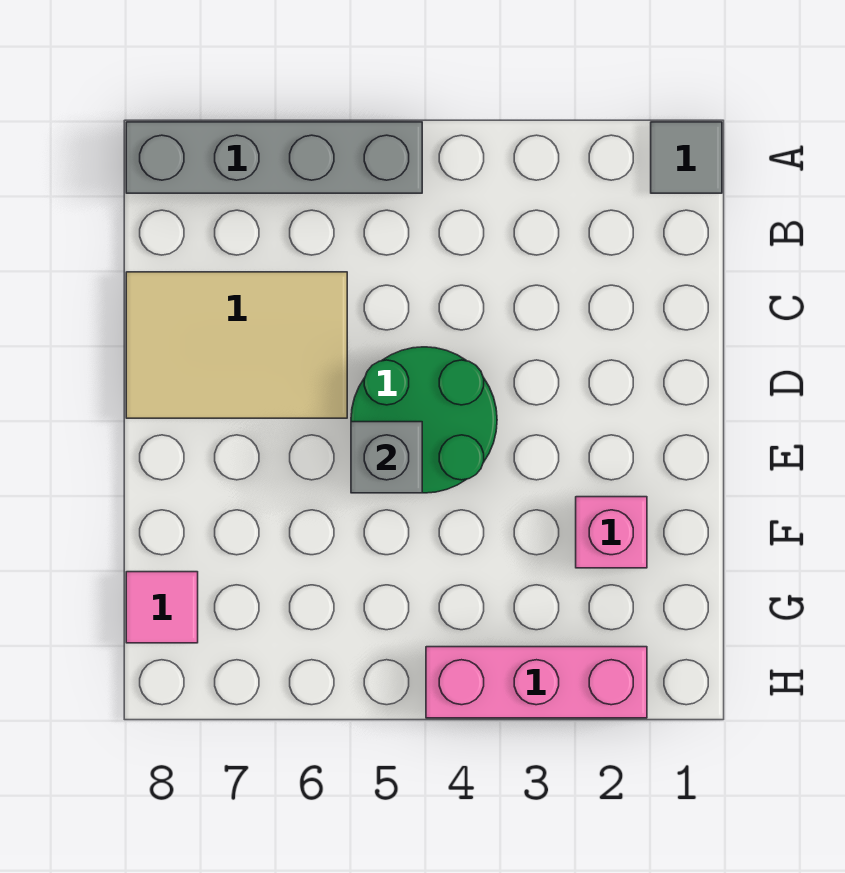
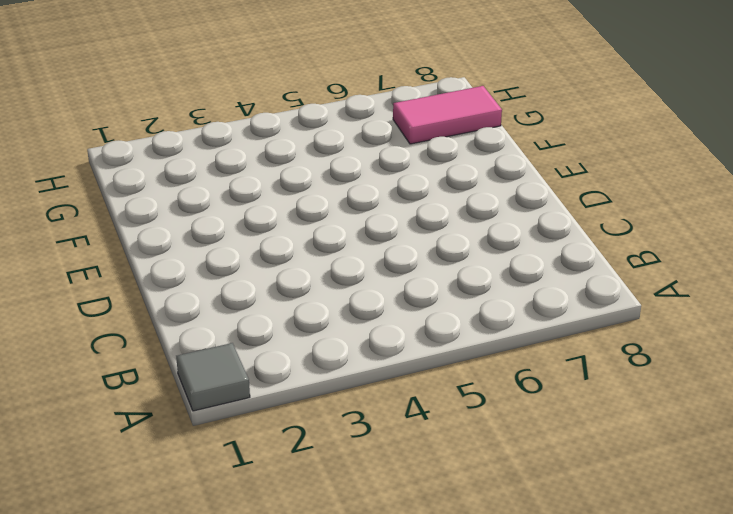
pink 1x2 tile [393,86,502,144] -> pink 1x1 tile [126,572,198,643]
none -> grey 1x4 brick [126,122,422,193]
none -> tan 2x3 tile [126,272,347,418]

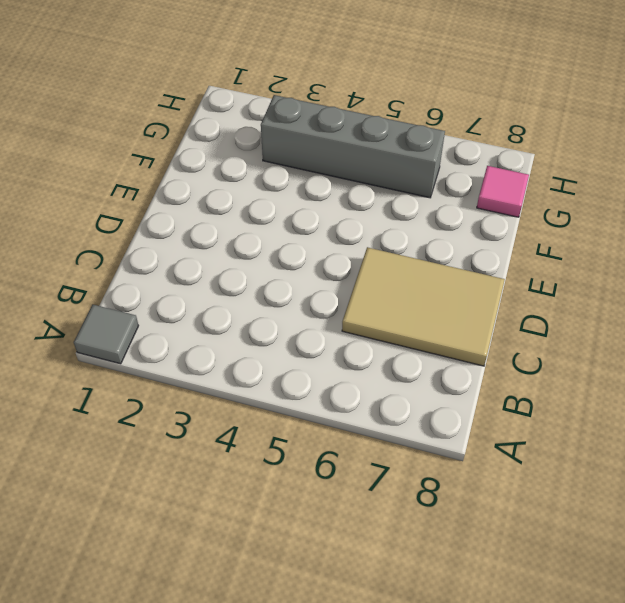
grey 1x4 brick [261,95,445,198] -> grey 1x4 brick moved to [126,122,422,193]
none -> green 2x2 round brick [351,347,497,493]
none -> pink 1x1 brick [576,497,647,568]

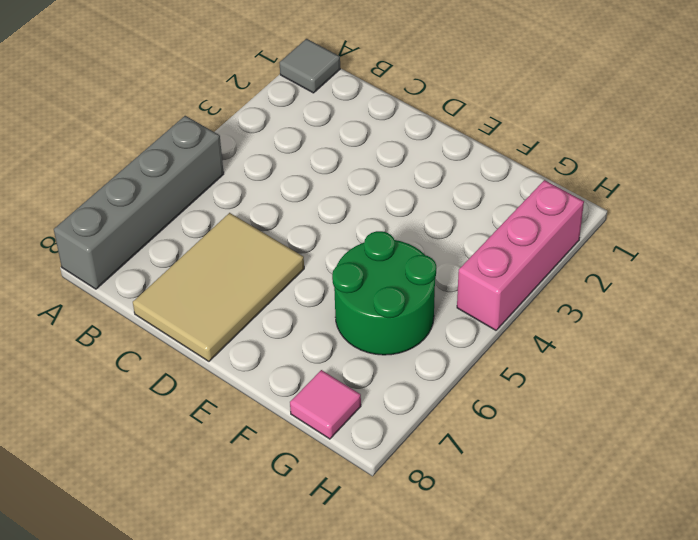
green 2x2 round brick [332,231,436,355] -> green 2x2 round brick moved to [351,347,497,493]
none -> pink 1x1 brick [576,497,647,568]
none -> grey 1x1 brick [351,422,422,493]

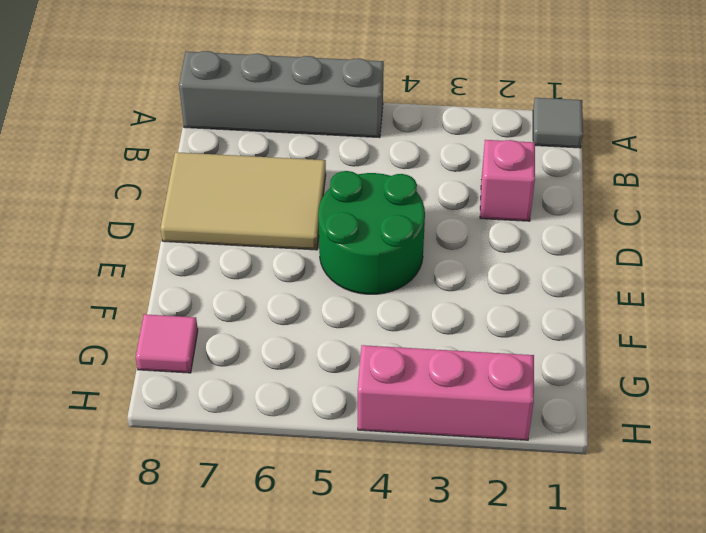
pink 1x1 brick [480,140,535,221] -> pink 1x1 brick moved to [576,497,647,568]
none -> grey 1x1 brick [351,422,422,493]

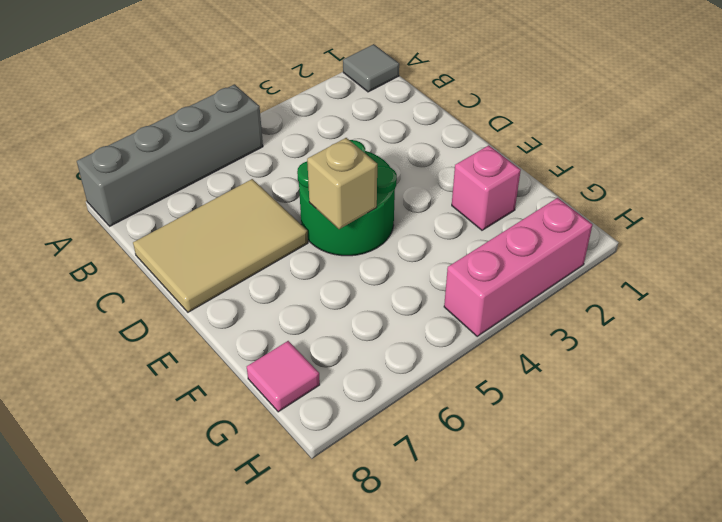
tan 1x1 brick [307,138,377,229] -> grey 1x1 brick [351,422,422,493]

